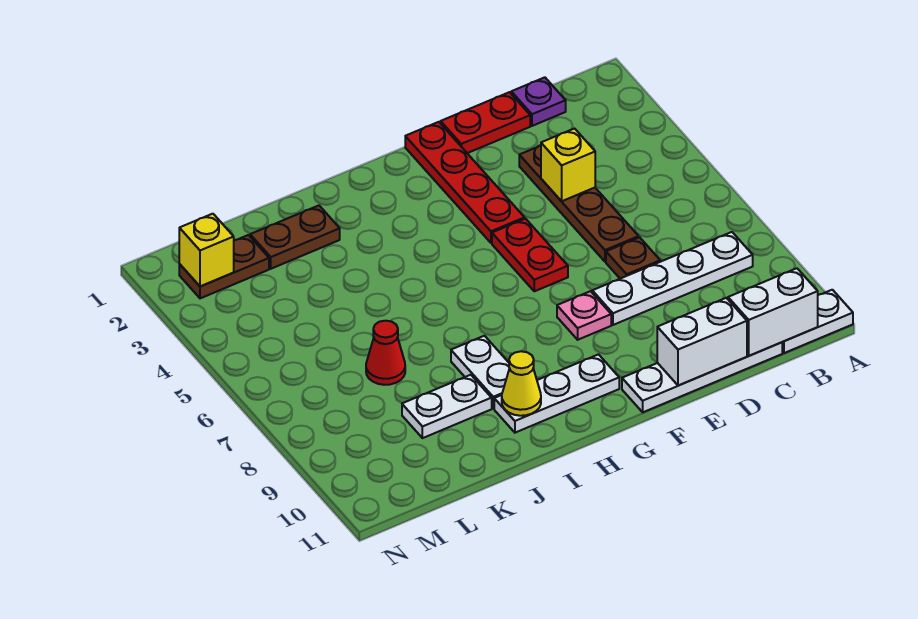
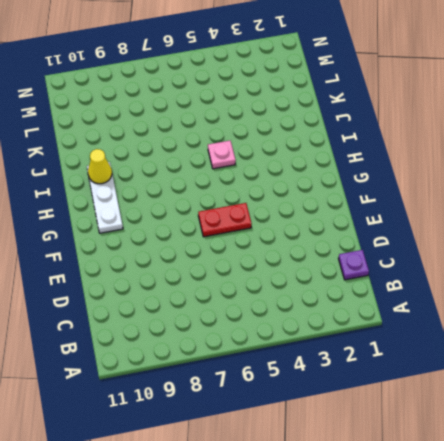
pink 1x1 plate [208,141,236,169] -> pink 1x1 plate moved to [557,291,611,340]
none -> white 1x2 plate [782,290,853,353]
none -> white 1x4 plate [592,232,753,325]
none -> white 1x4 plate [622,342,782,412]

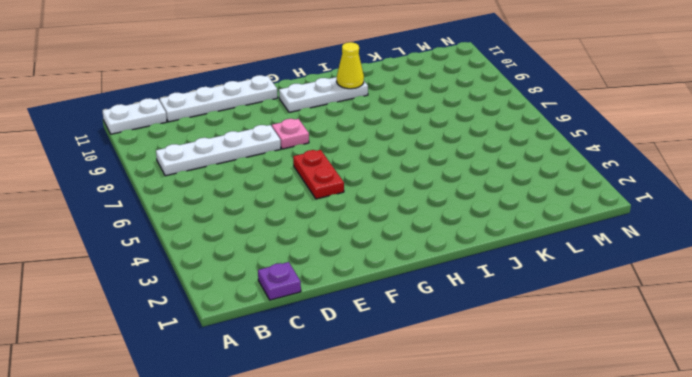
none -> red 1x2 plate [441,92,530,153]
none -> brown 1x4 plate [519,145,639,262]
none -> brown 1x1 plate [606,237,660,279]

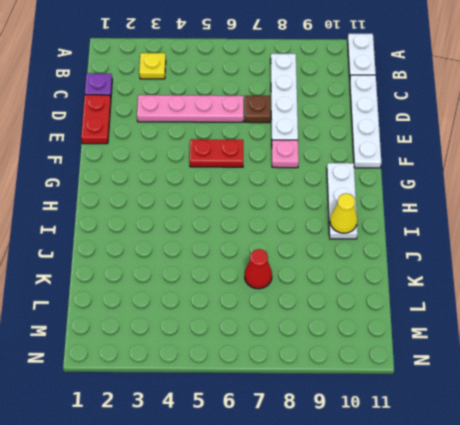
yellow 1x1 plate [139,53,166,79] -> none
pink 1x4 plate [137,95,244,122] -> brown 1x4 plate [519,145,639,262]
none -> red 1x4 plate [405,122,525,243]
none -> white 1x2 plate [451,336,510,408]
none -> brown 1x2 plate [250,206,340,269]

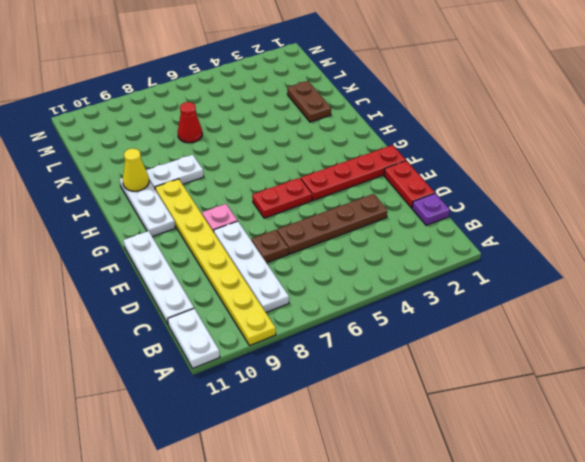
yellow 1x8 plate [155,179,276,346] -> none
none -> white 1x2 plate [402,375,492,438]
none -> brown 1x2 plate [179,235,269,298]
none -> white 1x2 brick [728,268,818,356]

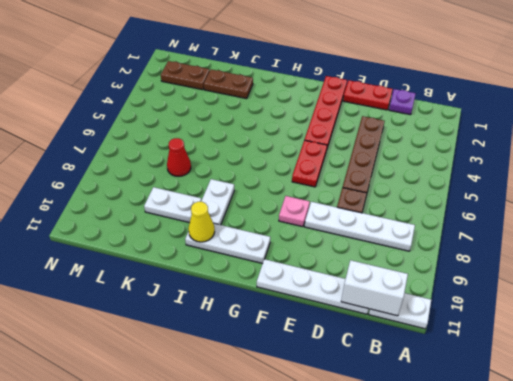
none -> yellow 1x1 brick [541,129,595,201]
none -> white 1x2 brick [657,298,747,386]
none -> yellow 1x1 brick [179,214,234,286]

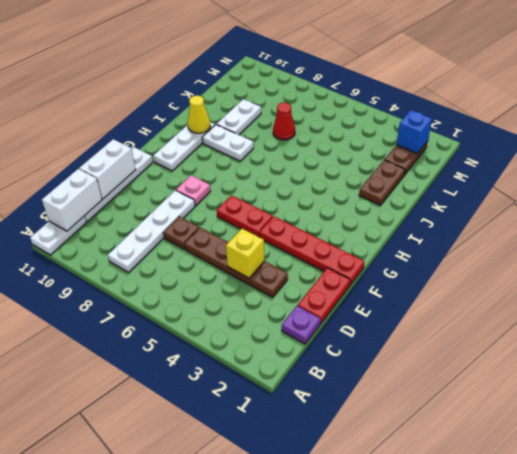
blue 1x1 brick [396,110,432,153] -> yellow 1x1 brick [179,214,234,286]

